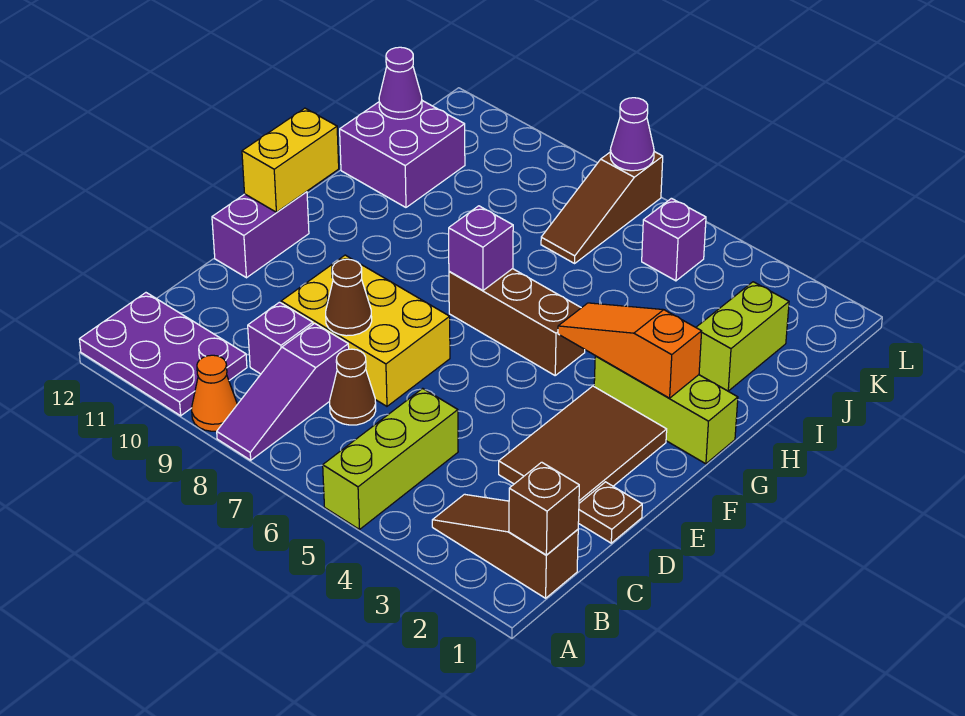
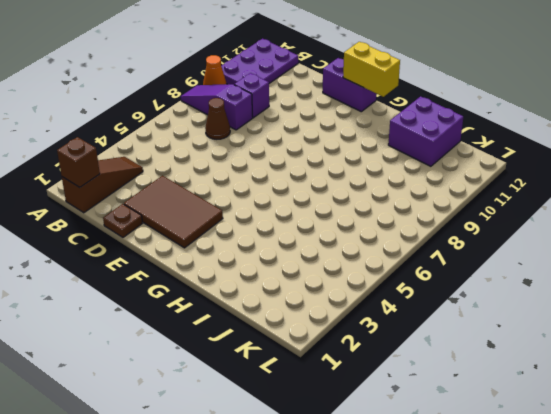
none -> lime 1x3 brick [323,388,458,530]
none -> yellow 2x3 brick [281,255,450,406]
none -> lime 1x3 brick [594,356,738,464]

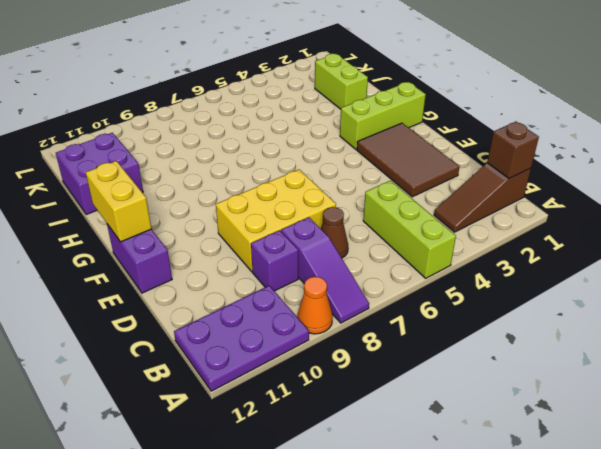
none -> brown 1x1 plate [578,482,642,543]
none -> brown 1x3 brick [449,269,585,375]
none -> brown 1x3 slope [541,152,663,263]

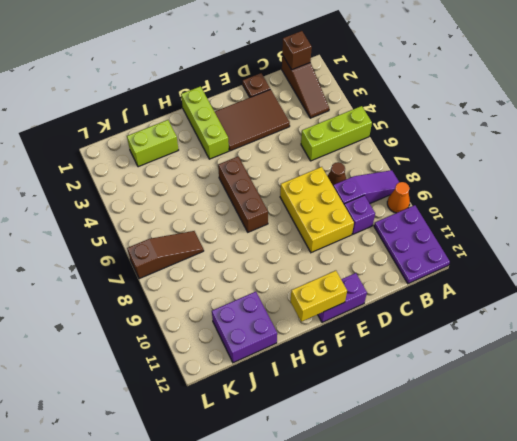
none -> purple 1x1 brick [642,198,706,281]
none -> brown 1x1 cone [326,259,372,336]
none -> orange 1x3 slope [558,303,702,398]

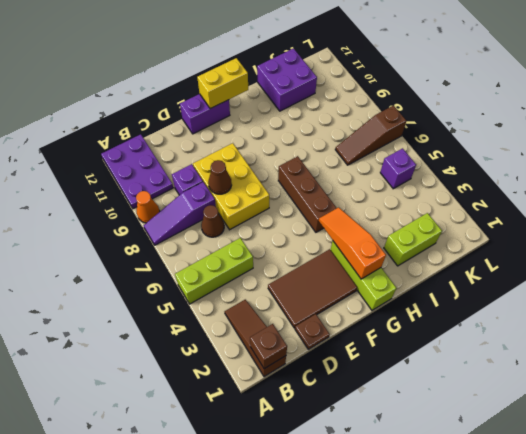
none -> purple 1x1 brick [449,206,513,290]
none -> purple 1x1 cone [379,47,422,119]
none -> purple 1x1 cone [610,98,654,171]

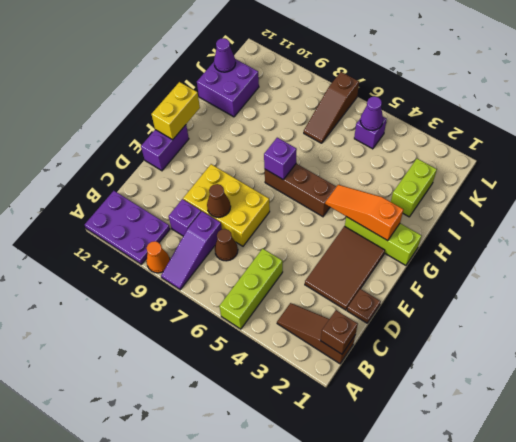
purple 1x1 cone [360,96,383,130] -> purple 1x1 cone moved to [610,98,654,171]

